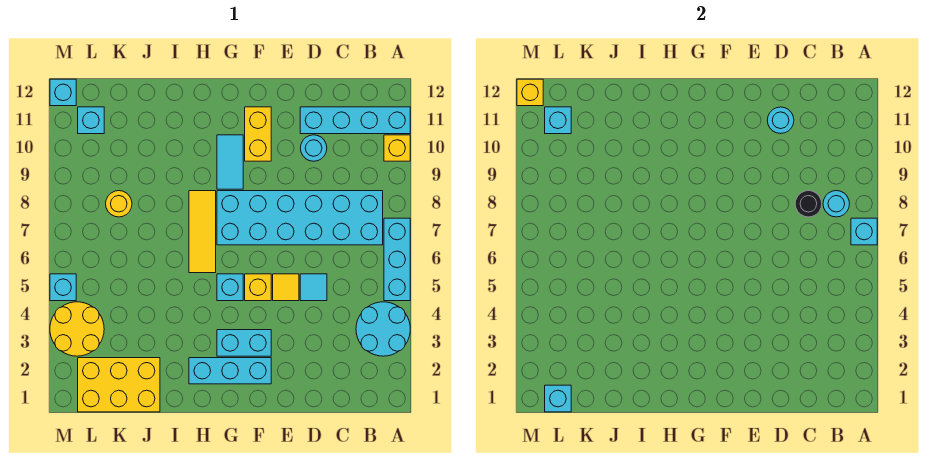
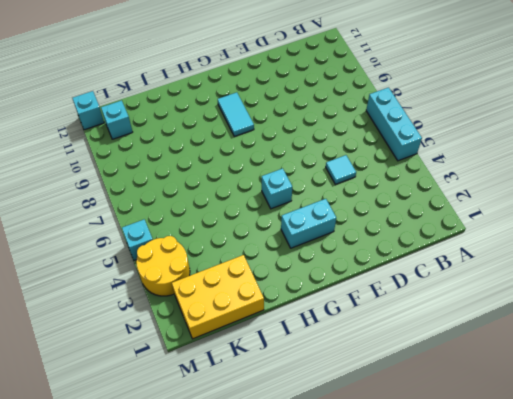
none -> cyan 2x2 round brick [356,302,410,356]
none -> yellow 1x1 brick [384,135,410,161]
none -> cyan 1x4 brick [300,107,410,134]

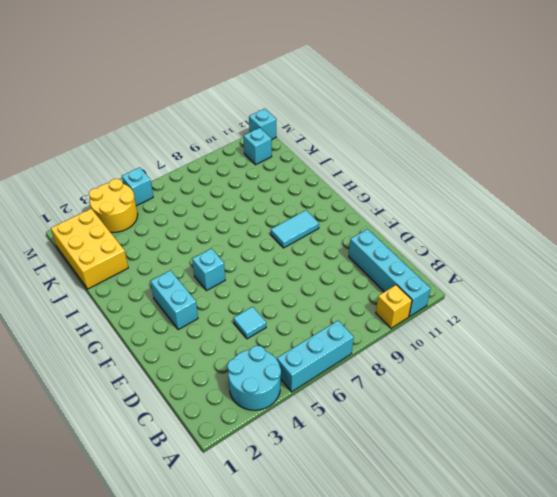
none -> cyan 2x6 brick [217,191,383,245]
none -> cyan 1x1 round brick [300,135,327,161]
none -> yellow 1x1 tile [273,274,299,301]

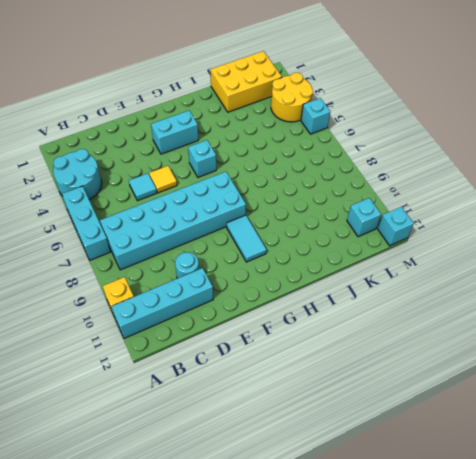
none -> cyan 1x3 brick [189,358,271,384]
none -> yellow 1x1 brick [245,274,271,301]
none -> yellow 1x2 brick [245,107,271,161]

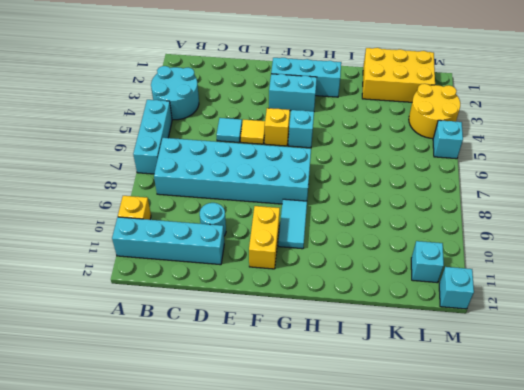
none -> yellow 1x3 tile [189,191,216,273]
none -> yellow 1x1 round brick [106,191,132,217]
none -> cyan 1x1 brick [851,218,877,245]

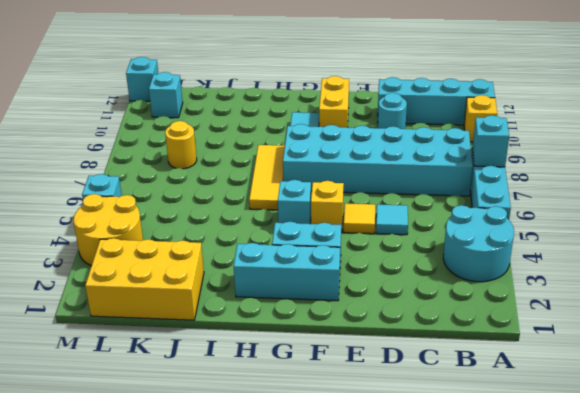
none -> cyan 1x1 round brick [823,191,850,217]
none -> black 1x1 round brick [795,191,822,217]
none -> cyan 1x1 round brick [767,107,794,134]

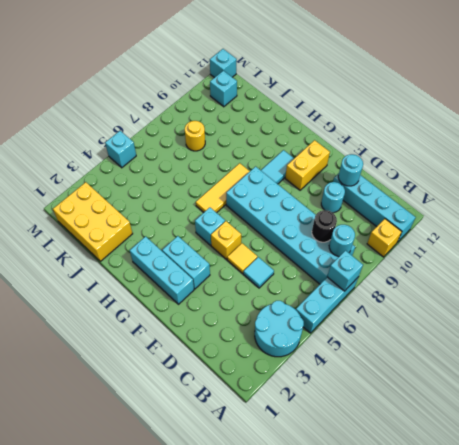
none -> yellow 2x2 round brick [50,302,104,356]
none -> cyan 1x1 brick [545,385,571,412]
none -> cyan 1x1 brick [545,107,571,134]

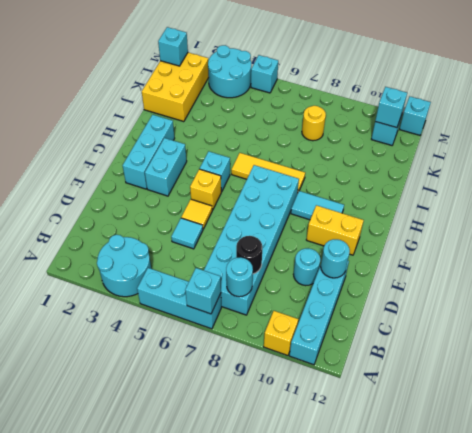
cyan 2x2 round brick [208,45,251,98] -> yellow 2x2 round brick [50,302,104,356]
none -> yellow 1x1 brick [517,79,543,106]

